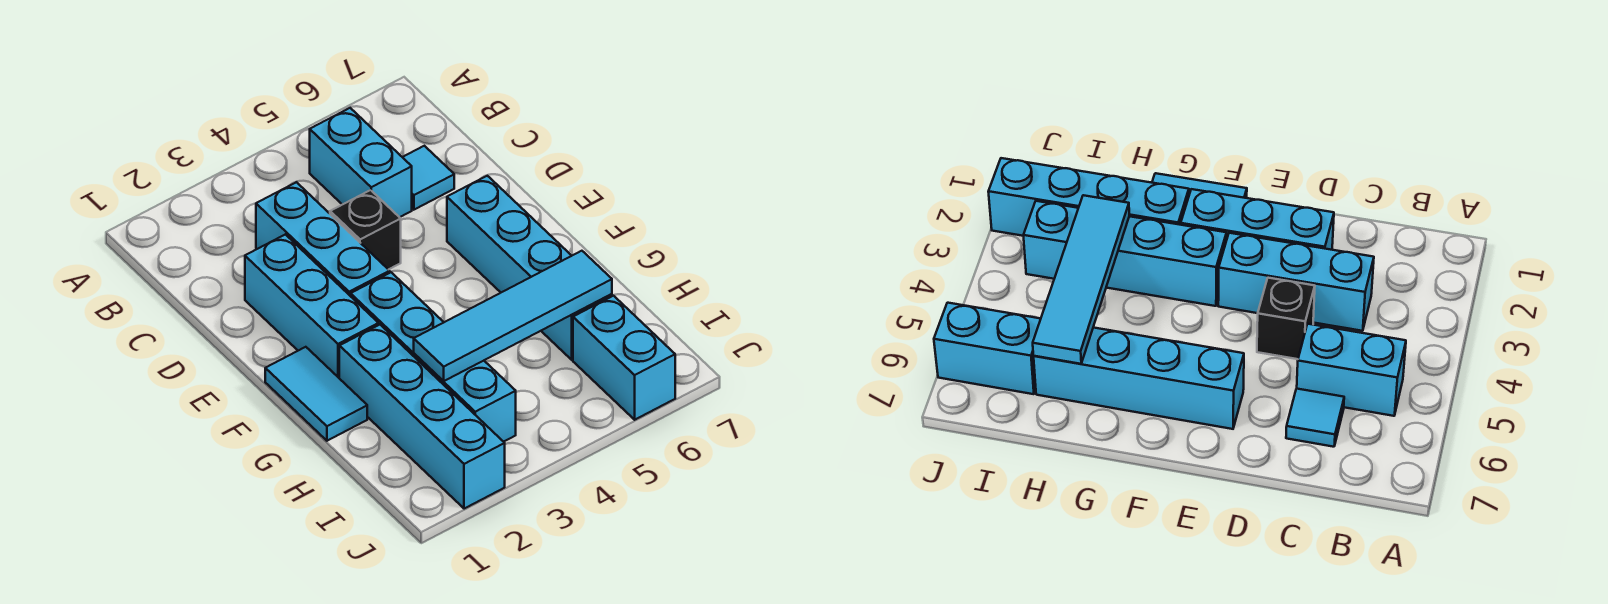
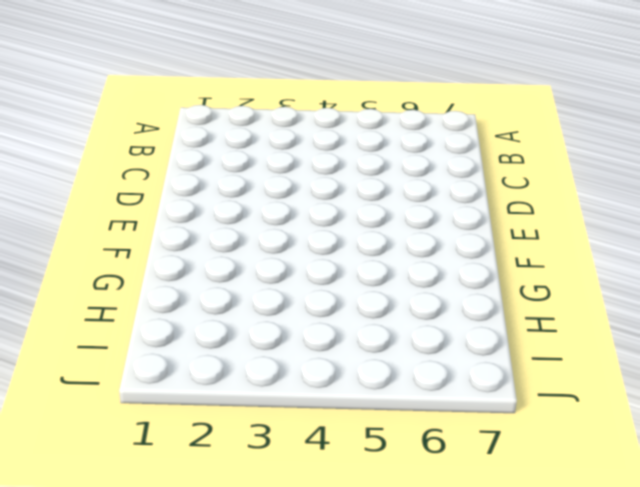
none -> cyan 1x2 brick [310,108,412,217]
none -> cyan 1x3 brick [256,182,390,296]

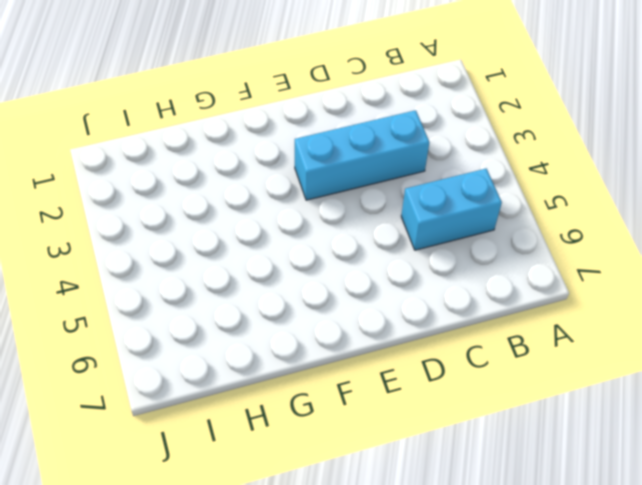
none -> cyan 1x1 tile [403,146,454,210]
none -> cyan 1x3 brick [245,234,379,378]

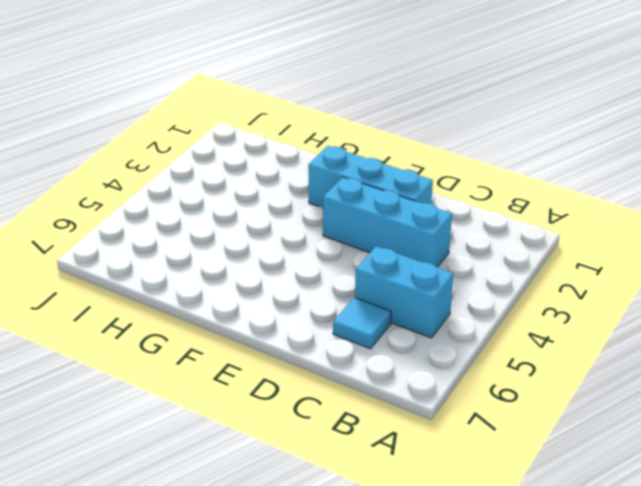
none -> black 1x1 brick [330,190,401,270]
none -> cyan 1x4 brick [447,176,612,360]

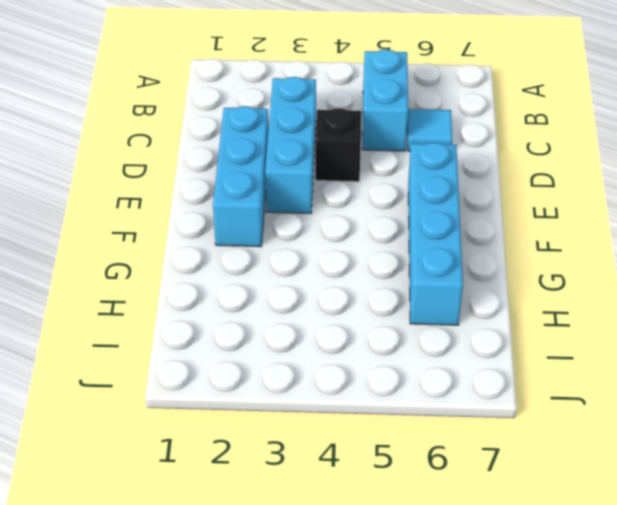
none -> cyan 1x2 tile [265,347,367,441]
none -> cyan 1x4 brick [351,272,516,442]

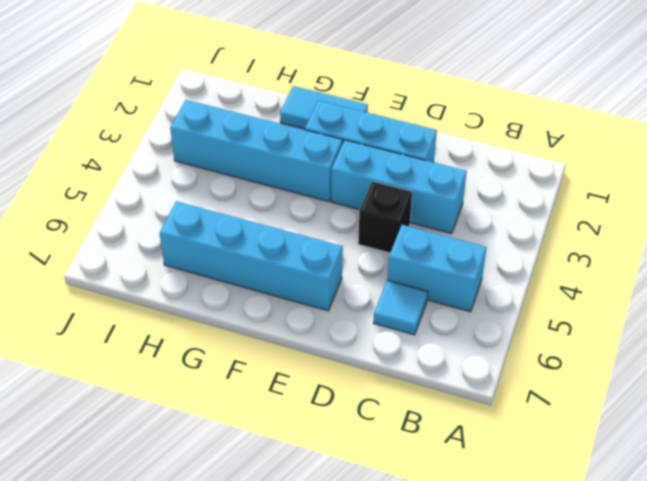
none -> cyan 1x4 brick [339,325,505,509]
none -> cyan 1x2 brick [573,296,675,420]

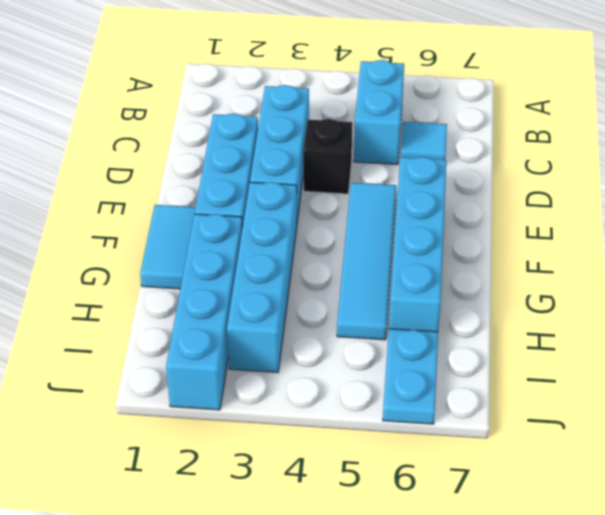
cyan 1x4 tile [337,183,396,340] -> cyan 1x4 tile turned to [414,251,612,381]
cyan 1x2 plate [383,329,438,424] -> cyan 1x2 brick [573,296,675,420]

